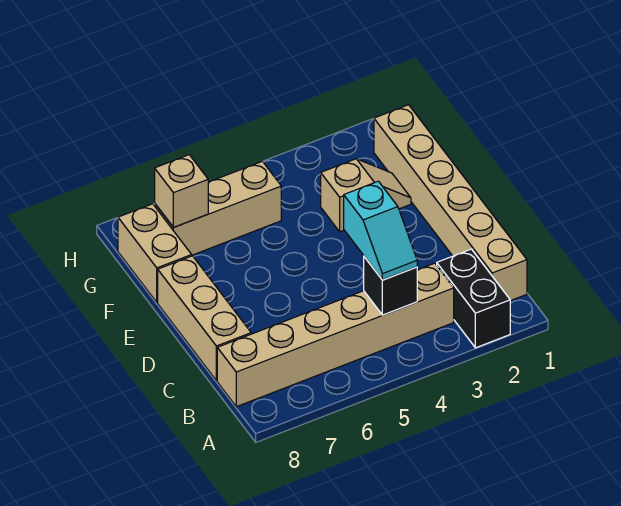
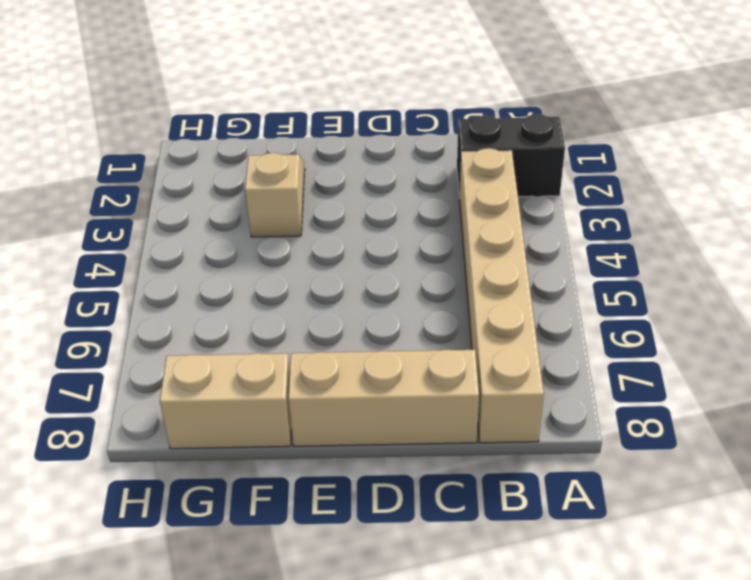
none -> tan 1x6 brick [374,105,527,301]
none -> tan 1x3 brick [155,161,281,255]

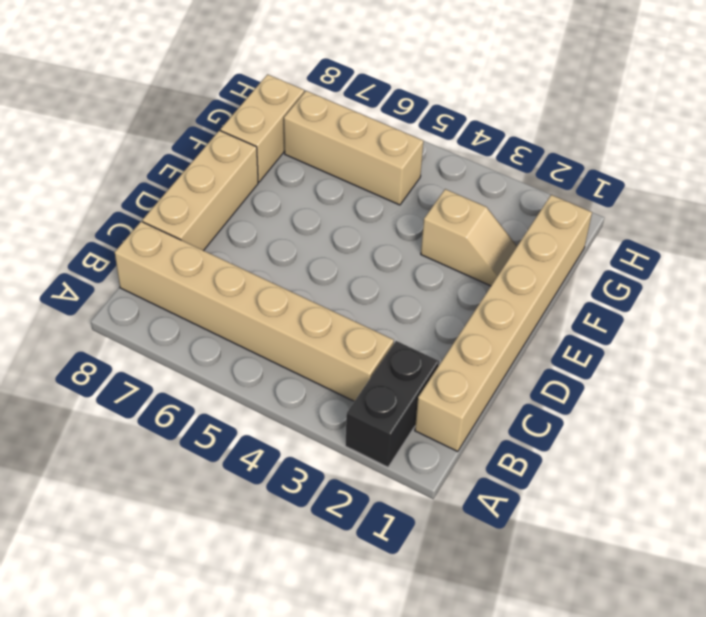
none -> black 1x1 brick [364,257,417,315]
none -> tan 1x1 brick [155,155,208,227]

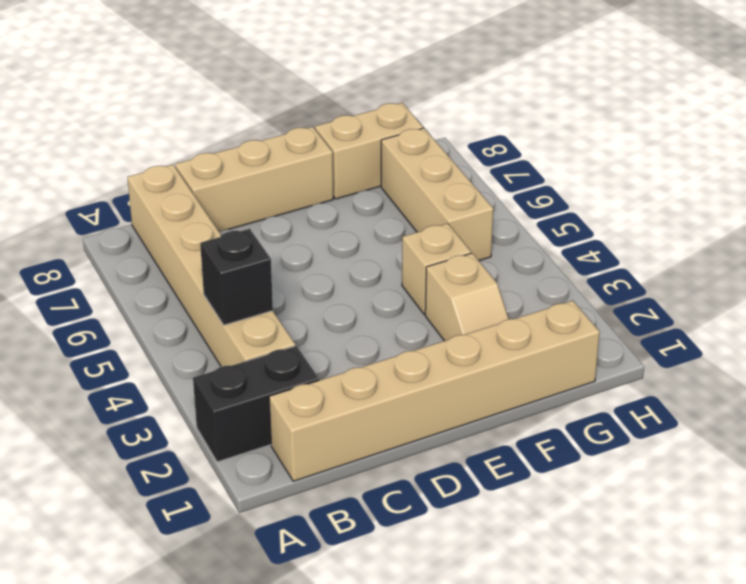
tan 1x1 brick [402,223,471,315] -> tan 1x1 brick moved to [155,155,208,227]
none -> cyan 1x2 slope [344,181,417,280]

